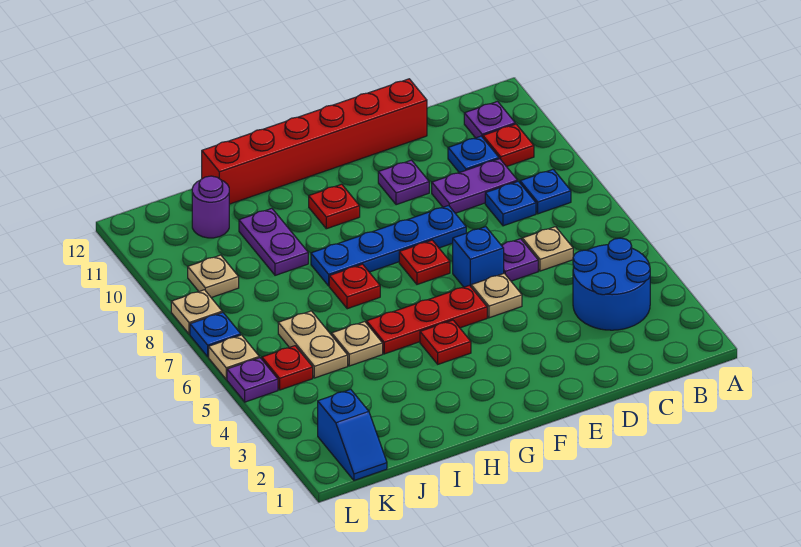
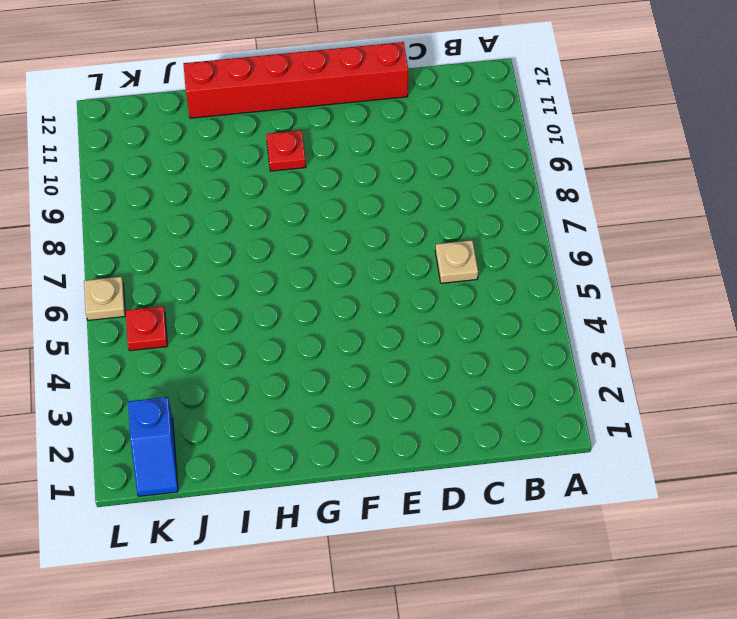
none -> blue 2x2 round brick [573,238,650,330]
none -> blue 1x1 plate [520,169,571,214]
none -> red 1x1 plate [483,124,534,167]
none -> purple 1x1 plate [464,101,515,138]

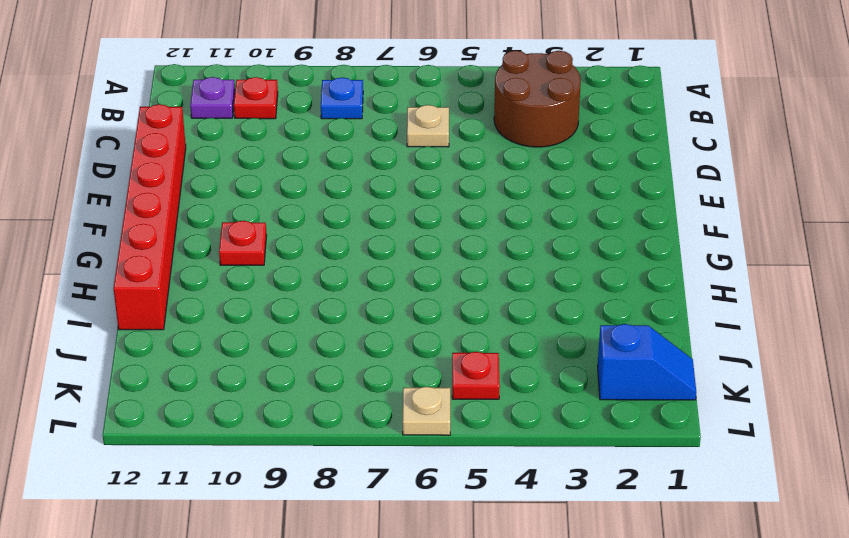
brown 2x2 round brick [494,51,581,147] -> blue 2x2 round brick [573,238,650,330]
none -> blue 1x1 plate [485,181,536,226]
none -> purple 1x2 plate [432,159,518,213]
none -> blue 1x1 plate [448,136,499,173]
none -> purple 1x1 plate [501,239,538,281]

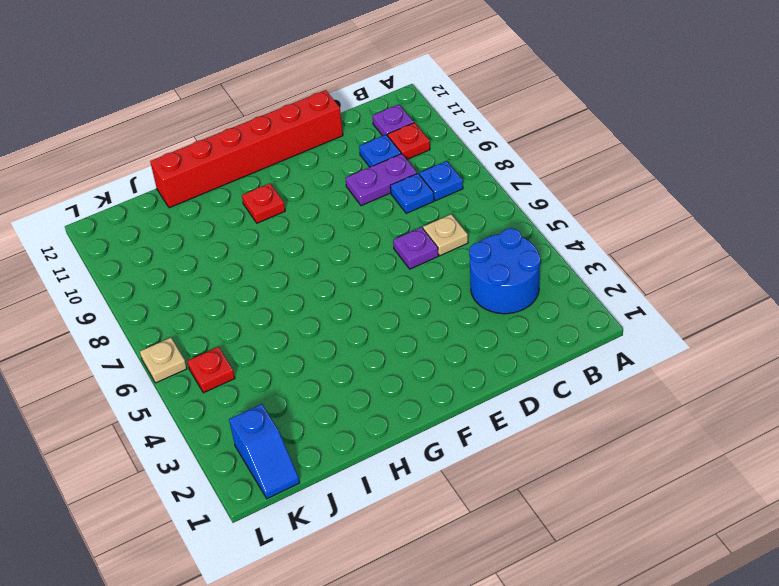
none -> tan 1x1 plate [471,273,522,318]
none -> blue 1x1 brick [453,227,504,287]
none -> blue 1x4 plate [311,205,466,286]
none -> purple 1x1 plate [378,160,429,205]

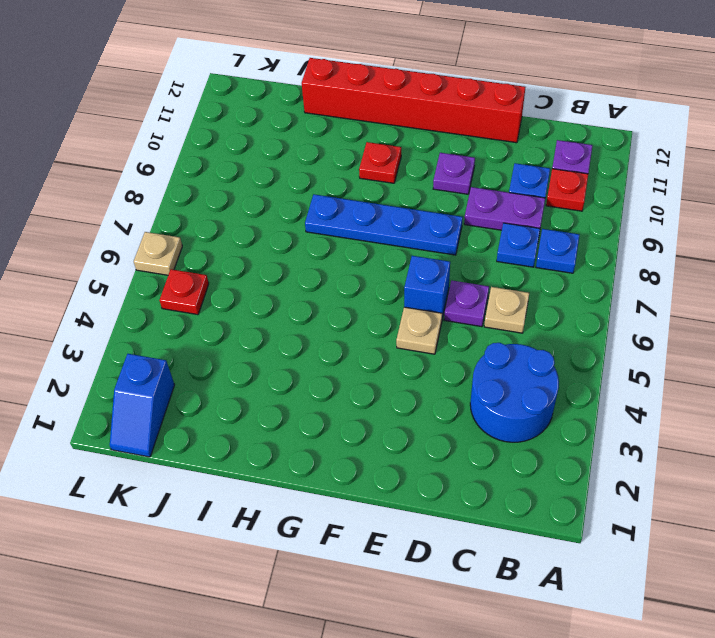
none -> red 1x3 plate [367,285,487,354]
none -> red 1x1 plate [399,240,450,284]
none -> red 1x1 plate [420,320,471,364]
none -> red 1x1 plate [329,264,380,309]

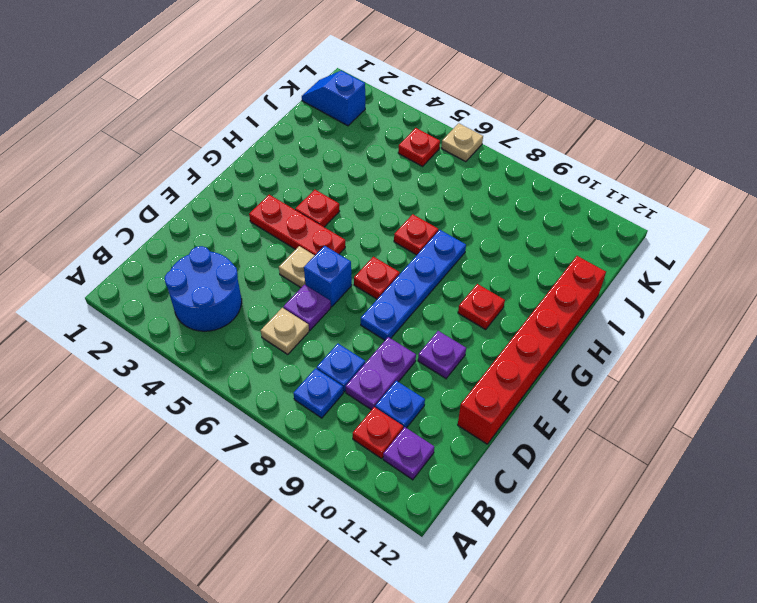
red 1x3 plate [249,195,345,255] -> red 1x3 plate turned to [367,285,487,354]
none -> tan 1x1 plate [332,322,383,366]
none -> purple 1x2 plate [239,208,308,275]
none -> tan 1x2 plate [278,311,348,378]
none -> purple 1x1 round brick [192,176,229,238]

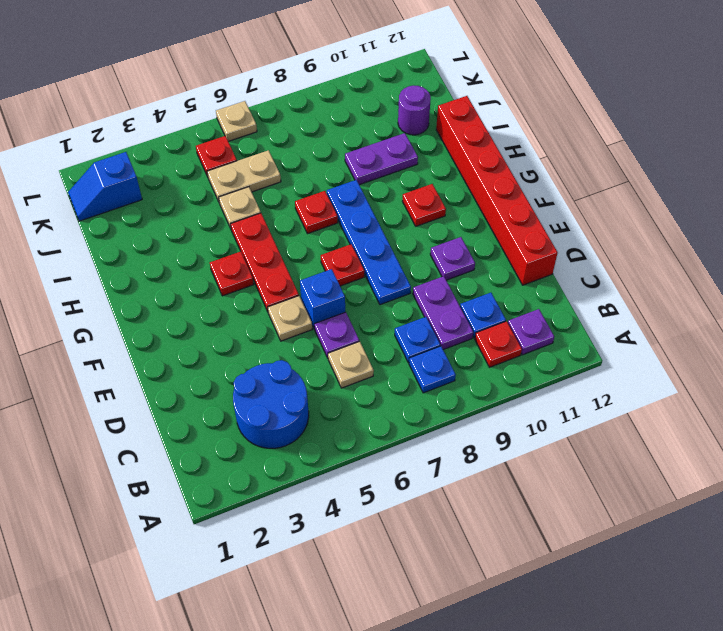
none -> tan 1x1 plate [188,255,239,298]
none -> purple 1x1 plate [227,358,278,402]
none -> blue 1x1 plate [190,312,241,357]
none -> tan 1x1 plate [171,290,222,334]

